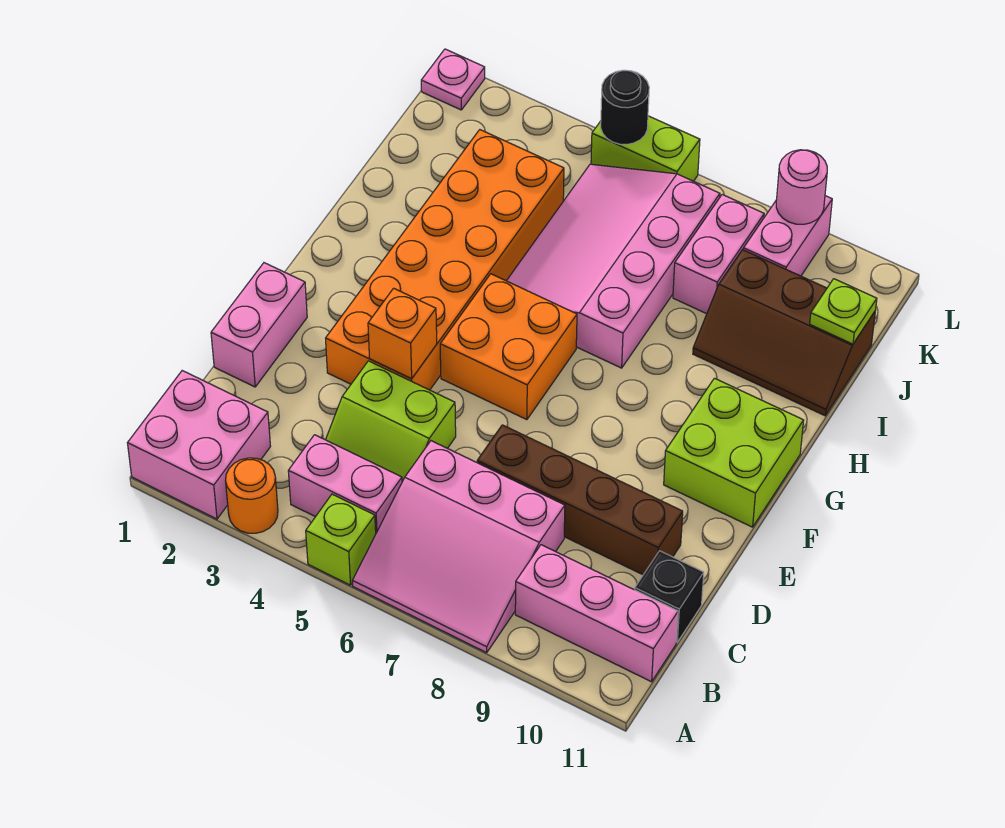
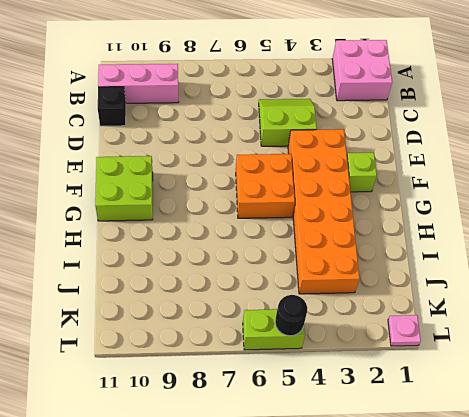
lime 1x1 brick [347,153,377,192] -> lime 1x1 brick moved to [306,494,376,585]
none -> orange 1x1 round brick [226,458,278,533]
none -> pink 3x3 slope [352,441,565,653]
none -> pink 1x2 brick [288,435,402,533]

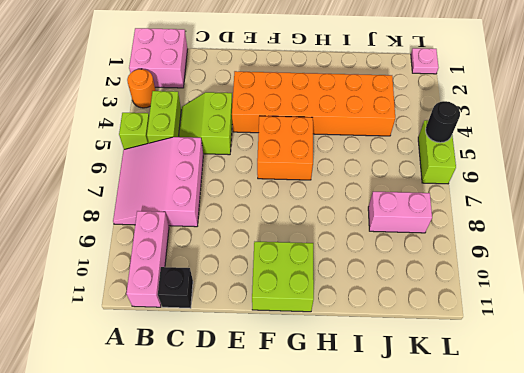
lime 1x2 brick [147,91,181,143] -> pink 1x2 brick [288,435,402,533]
none -> pink 1x2 brick [211,263,307,387]
none -> brown 1x4 brick [477,425,683,575]
none -> pink 3x4 slope [507,164,720,368]

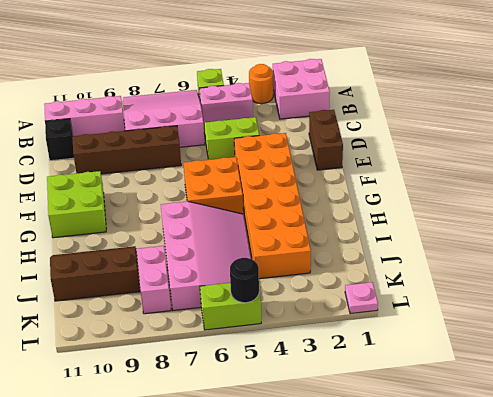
brown 1x2 brick [309,110,343,170] -> pink 1x2 brick [211,263,307,387]
none -> pink 1x2 brick [743,196,832,276]
none -> orange 1x1 brick [368,288,437,379]
none -> lime 1x1 plate [810,279,877,344]

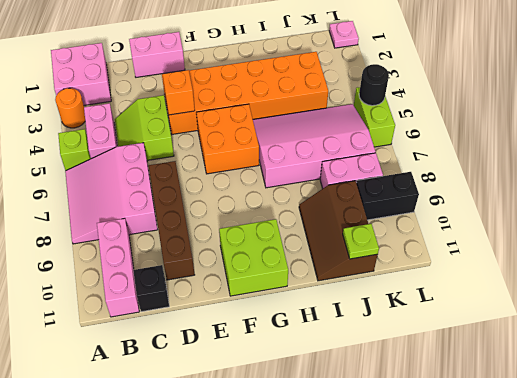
black 1x2 brick [356,172,419,220] -> pink 1x2 brick [743,196,832,276]
none -> pink 1x1 round brick [776,150,827,224]

